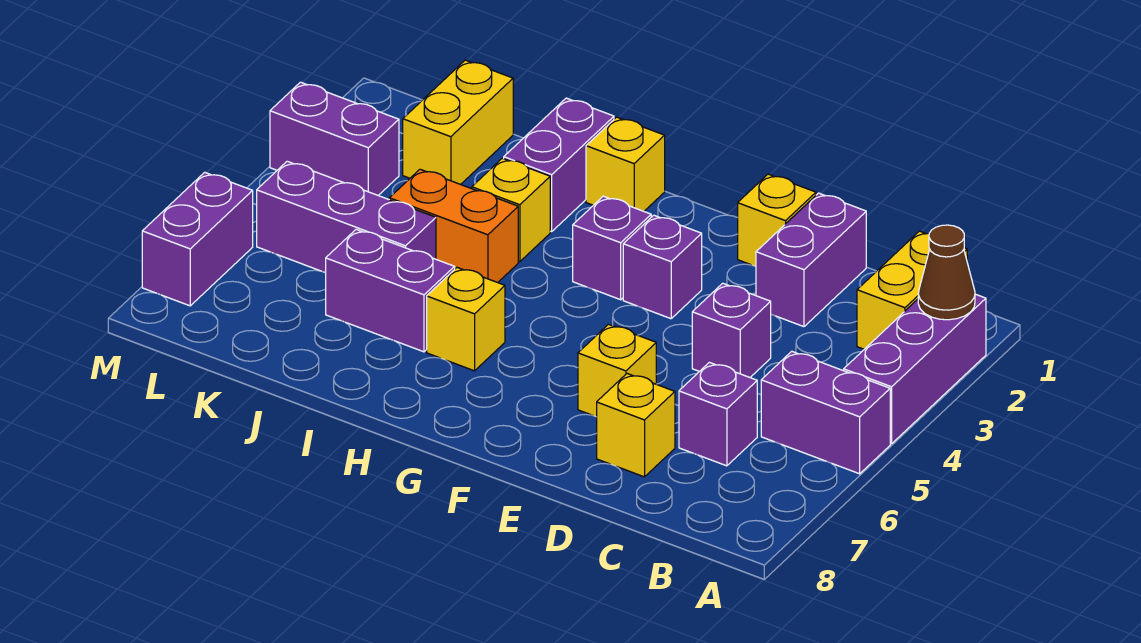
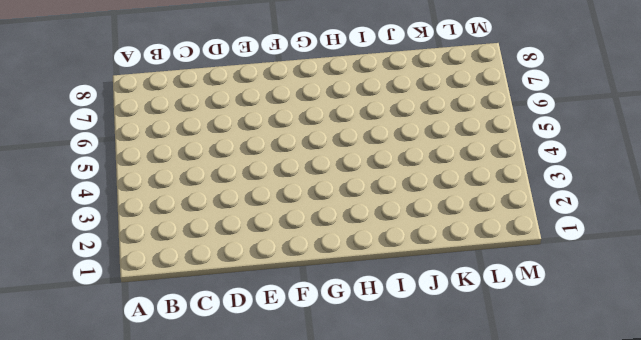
none -> purple 1x3 brick [844,294,986,444]
none -> purple 1x2 brick [761,351,890,474]
none -> yellow 1x2 brick [857,231,967,349]

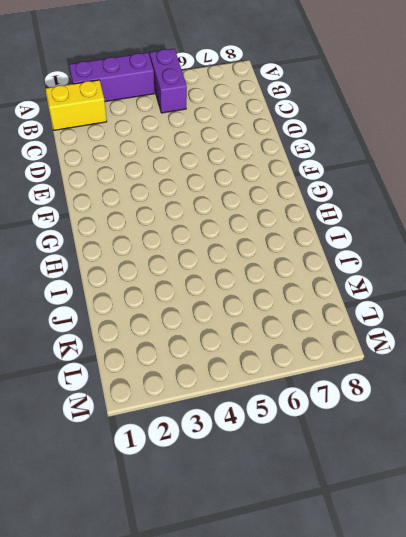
none -> purple 1x1 brick [679,362,757,466]
none -> purple 1x2 brick [756,193,866,327]
none -> purple 1x1 brick [692,283,771,377]

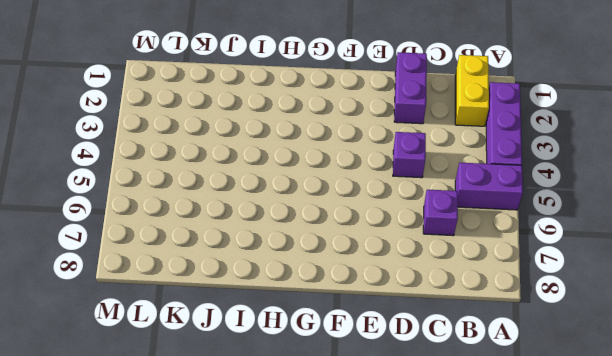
none -> yellow 1x1 brick [597,374,675,477]
none -> yellow 1x1 brick [738,174,816,266]
none -> yellow 1x1 brick [578,324,656,417]

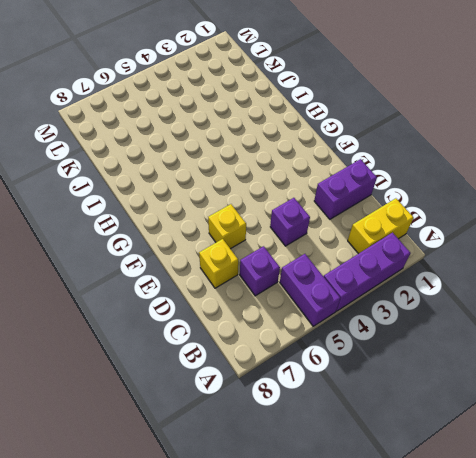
none -> yellow 1x1 brick [738,174,816,266]
none -> purple 1x1 brick [623,215,702,319]
none -> purple 1x1 brick [573,196,651,300]

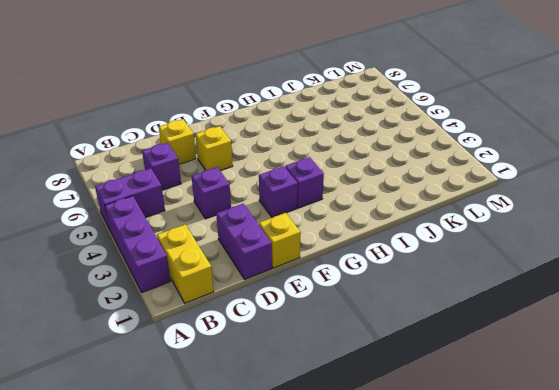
none -> yellow 1x1 brick [586,117,665,211]
none -> yellow 1x1 brick [427,268,505,371]
none -> purple 1x2 brick [504,98,614,232]

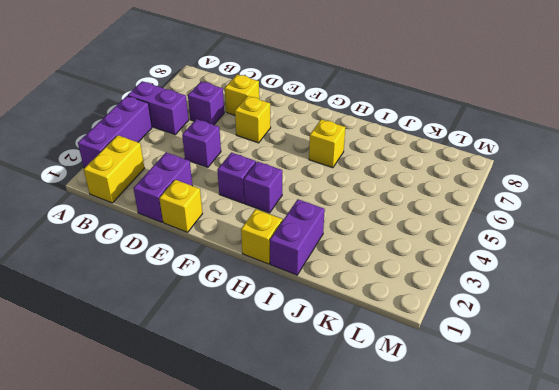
none -> yellow 1x1 brick [472,158,550,262]
none -> orange 1x2 brick [389,169,518,283]
none -> purple 1x2 brick [326,229,455,352]

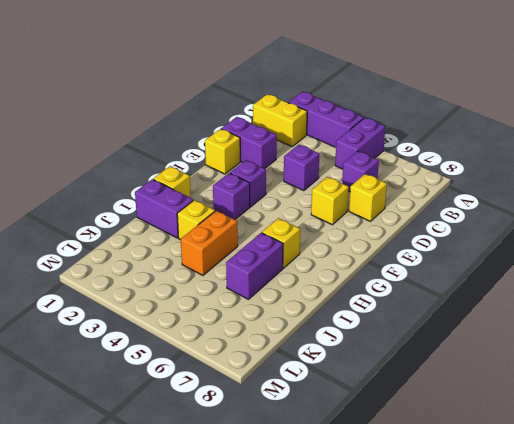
none -> purple 1x3 brick [257,161,436,273]
none -> yellow 1x2 brick [403,60,513,185]
none -> purple 1x2 brick [270,82,399,195]

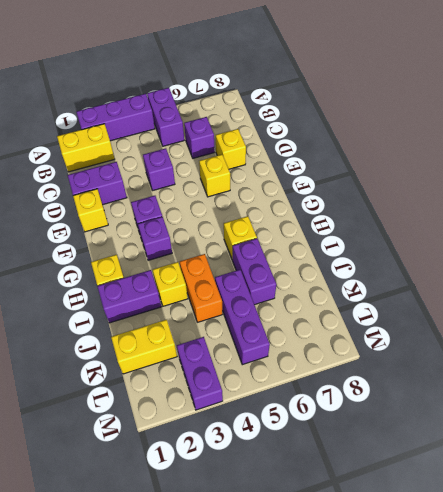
none -> purple 1x2 brick [142,172,253,306]
none -> brown 1x1 cone [918,225,975,320]

